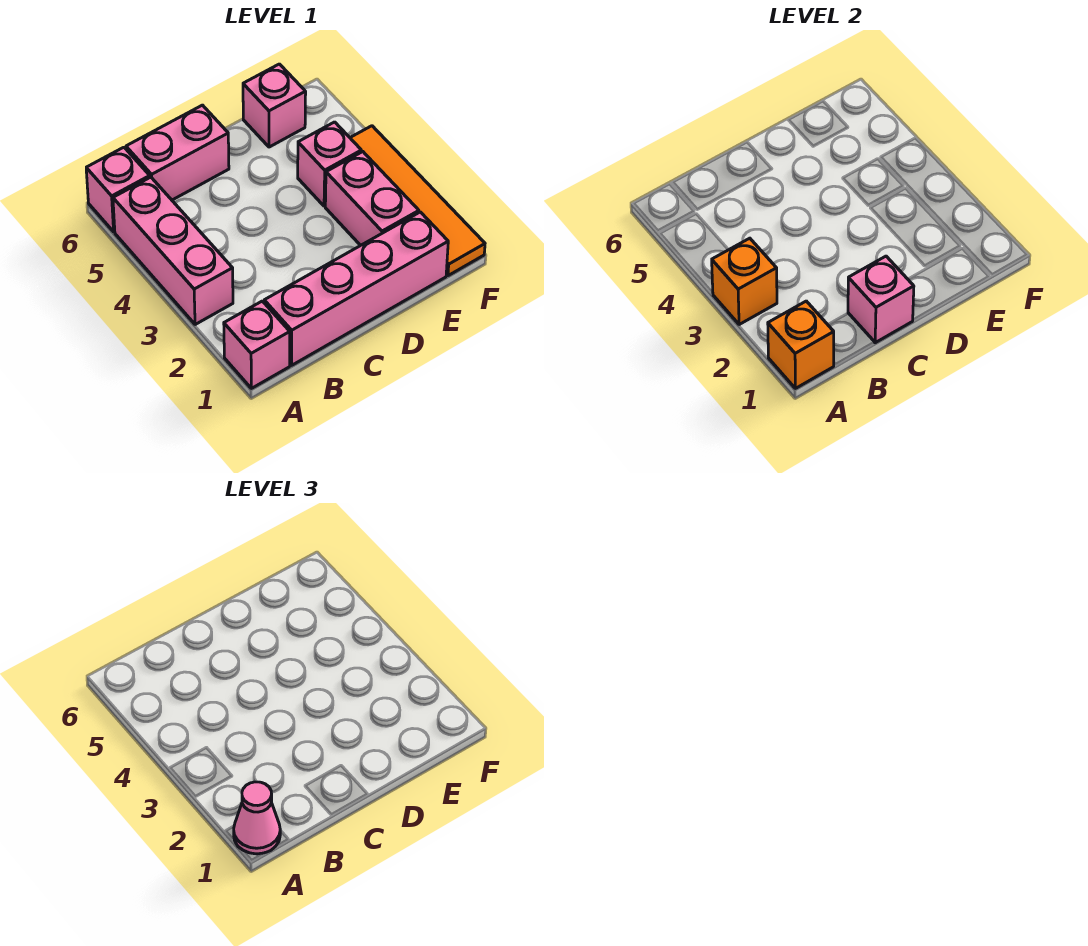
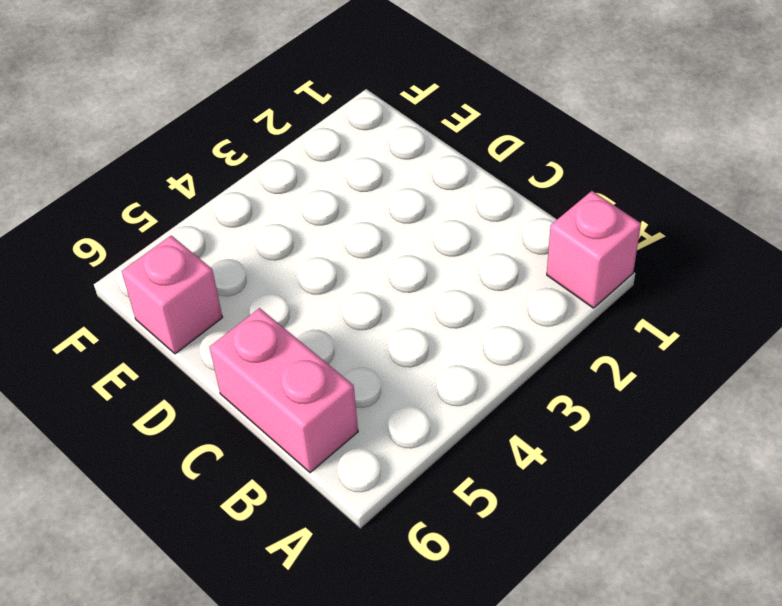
none -> pink 1x3 brick [113,177,233,325]
none -> pink 1x1 brick [86,147,150,232]
none -> pink 1x4 brick [264,212,448,365]

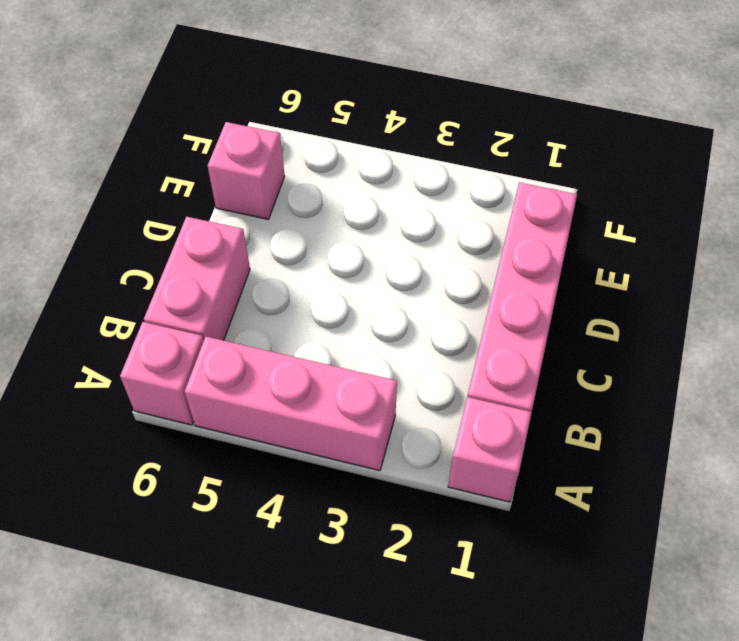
none -> pink 1x2 brick [325,152,419,245]
none -> pink 1x1 brick [298,122,361,206]
none -> orange 1x4 tile [350,126,485,276]

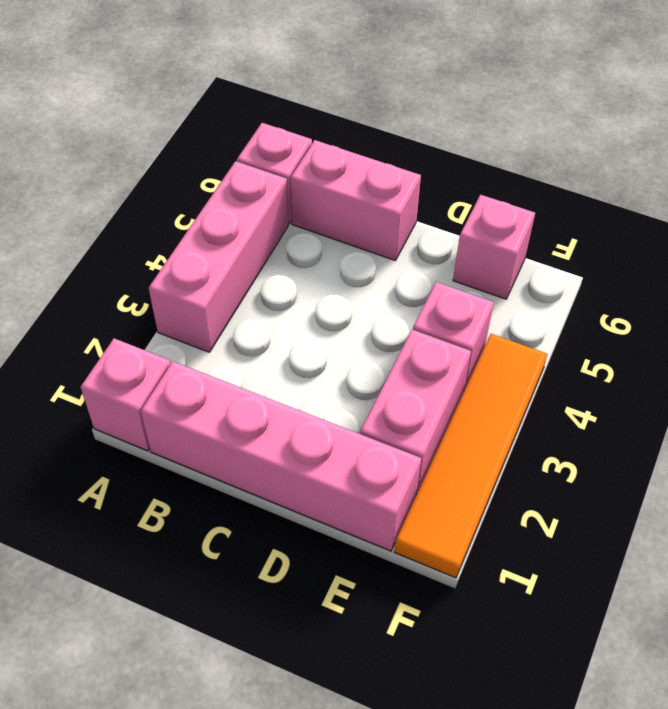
none -> orange 1x1 brick [768,301,834,388]
none -> orange 1x1 brick [712,238,777,325]
none -> pink 1x1 brick [848,256,914,343]

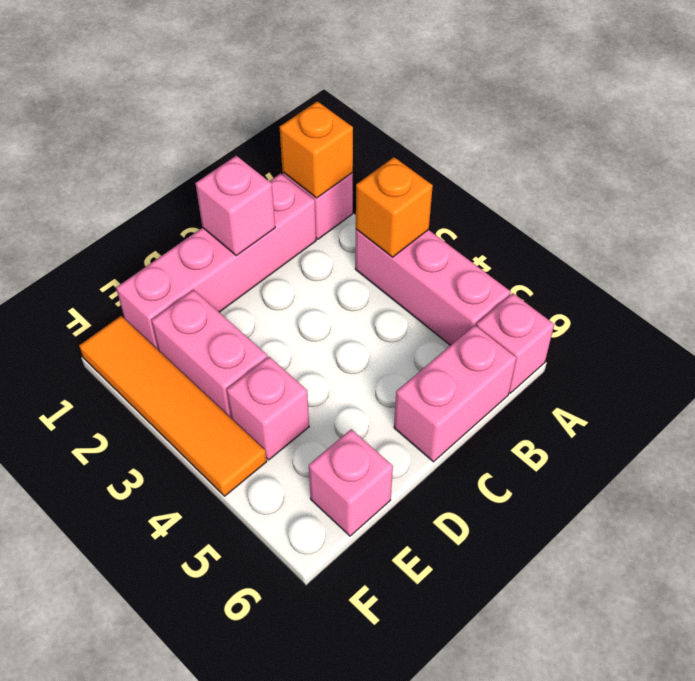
none -> pink 1x1 cone [234,782,280,854]

